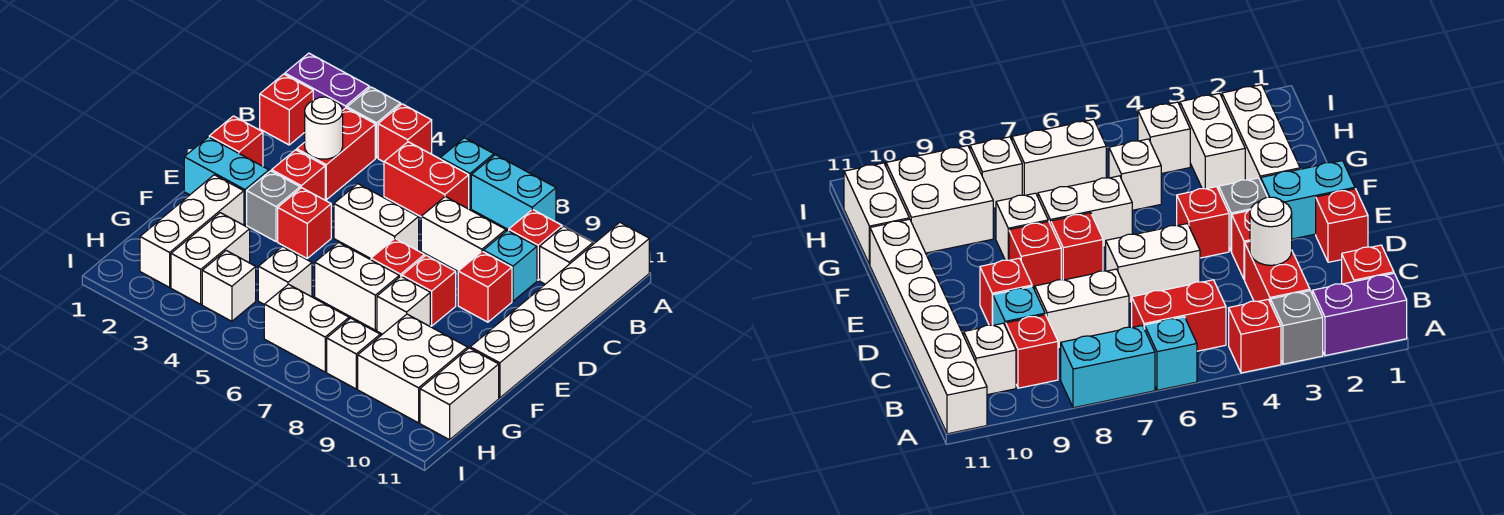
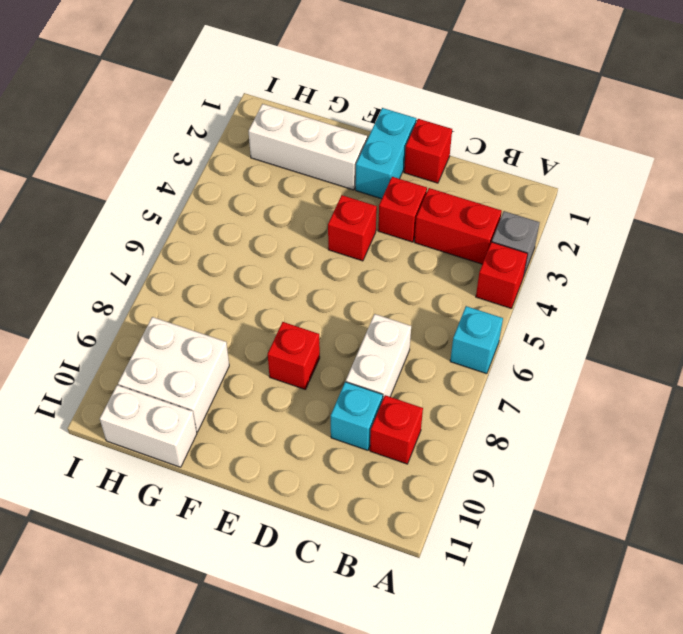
none -> purple 1x2 brick [285,53,369,111]
none -> cyan 1x2 brick [471,155,556,230]
none -> white 1x6 brick [470,223,649,398]
none -> red 1x1 brick [260,74,313,145]

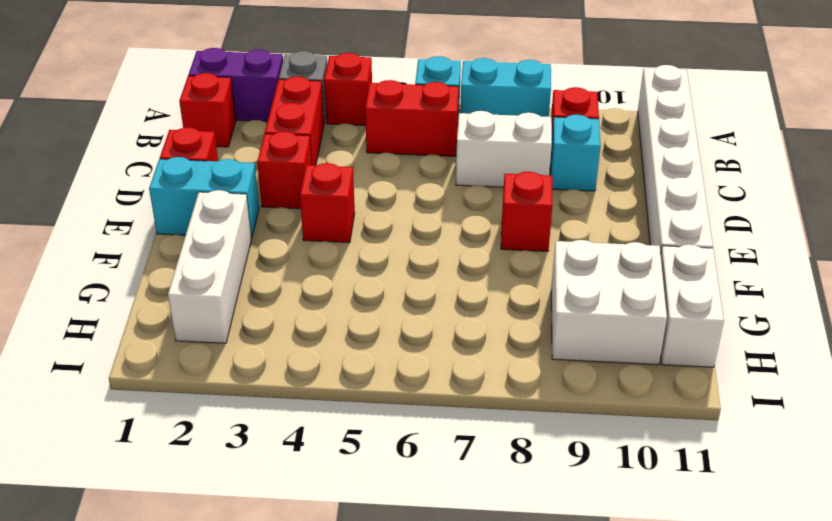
none -> white 1x1 brick [540,226,593,284]
none -> white 1x2 brick [334,184,419,259]
none -> red 1x1 brick [458,251,512,322]
none -> grey 1x1 brick [247,171,300,242]

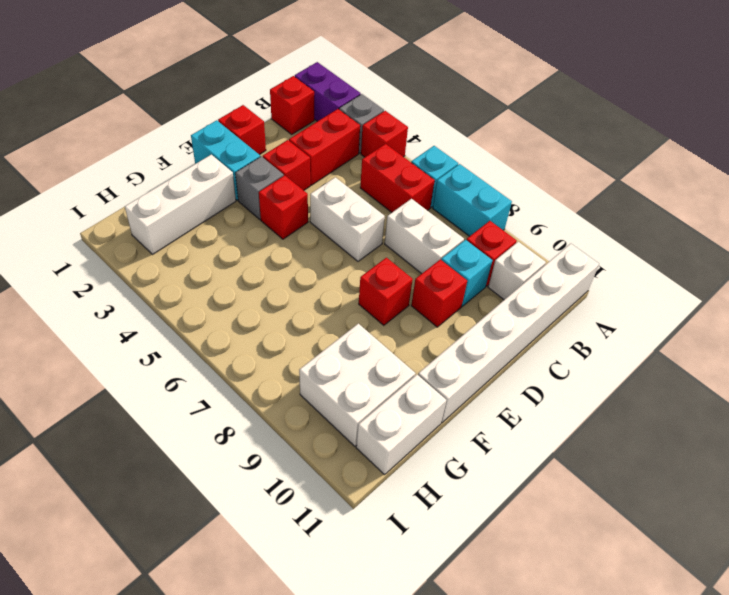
none -> red 1x1 brick [371,239,425,277]
none -> white 1x2 brick [315,242,399,330]
none -> white 1x1 brick [377,276,430,334]
none -> white 1x2 brick [171,213,250,304]

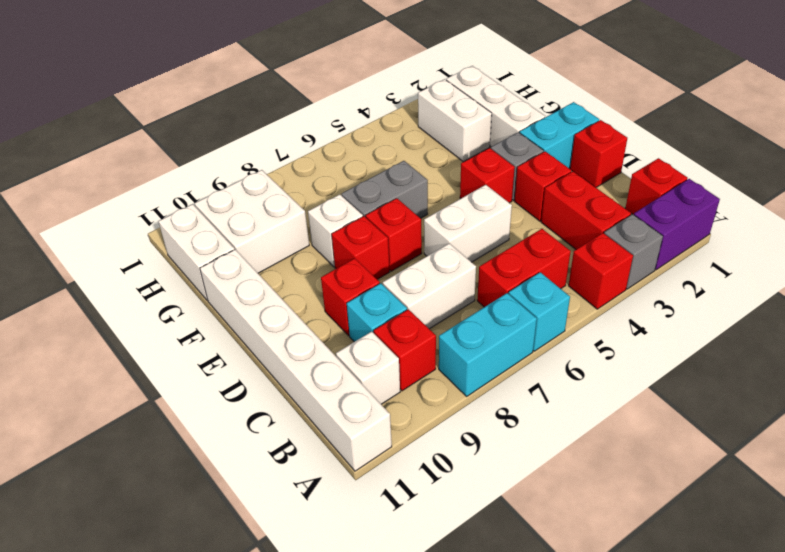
grey 1x2 brick [342,161,428,218] -> white 1x2 brick [315,242,399,330]
none -> white 1x1 brick [258,247,312,304]
none -> white 1x1 brick [202,251,256,321]
none -> white 1x2 brick [264,284,349,372]
none -> white 1x1 brick [327,318,380,389]

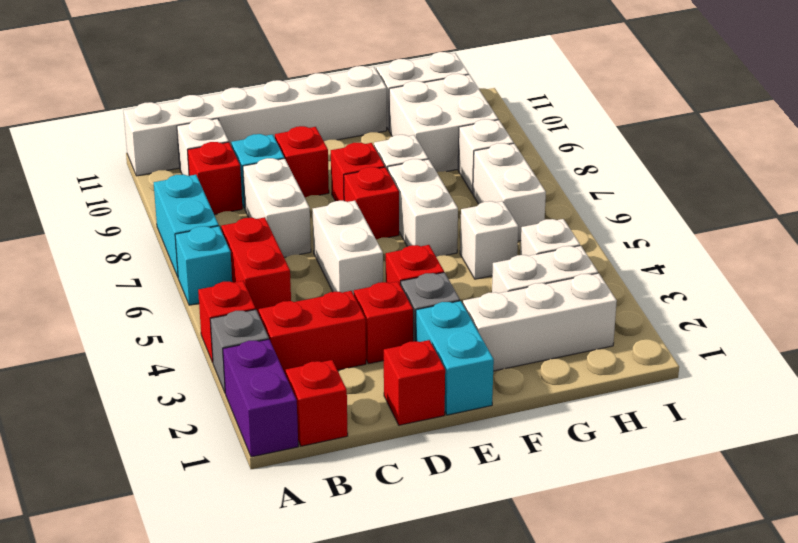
none -> white 1x1 round brick [305,97,343,159]

